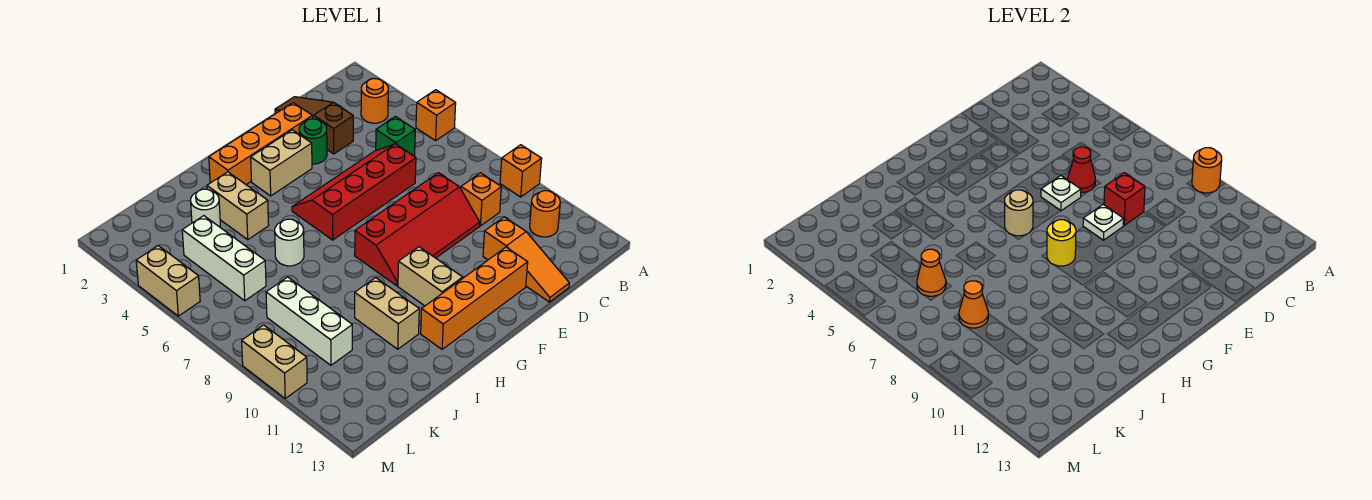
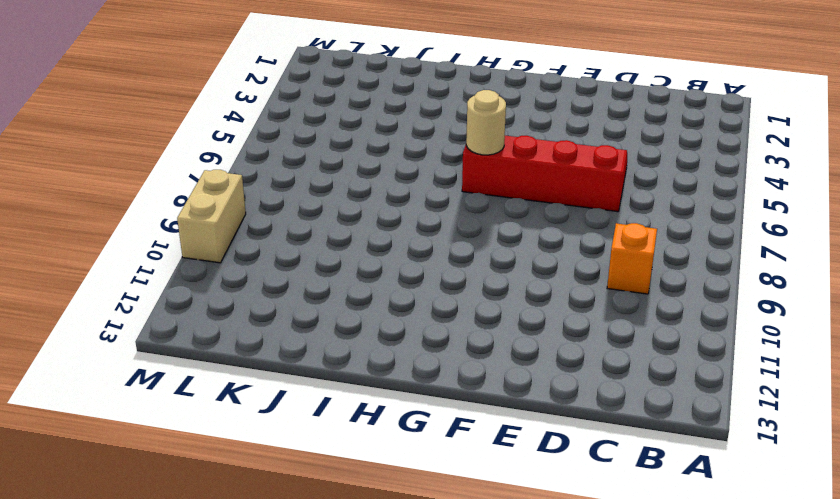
none -> orange 1x1 brick [416,90,456,141]
none -> orange 1x1 brick [500,145,542,197]
none -> orange 1x1 round brick [361,79,388,123]
none -> orange 1x1 round brick [530,191,560,237]

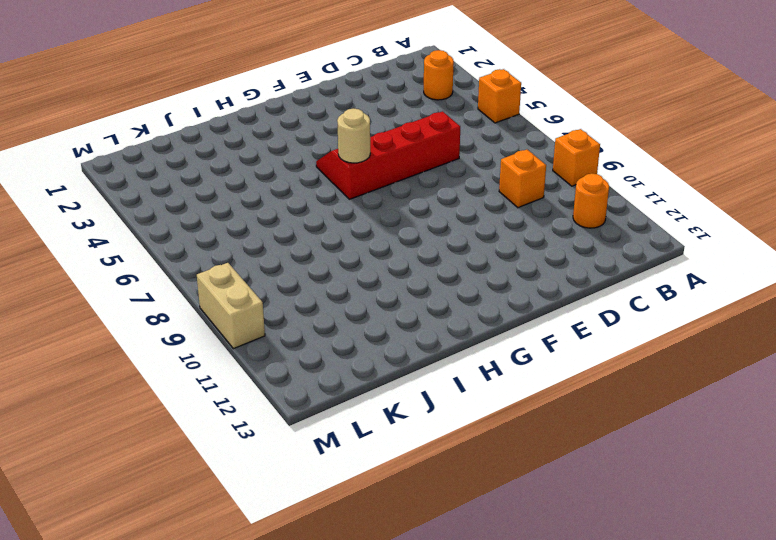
none -> green 1x1 brick [376,117,415,156]
none -> brown 1x3 slope [275,97,353,154]
none -> red 2x4 slope [355,173,480,286]
none -> orange 1x3 slope [483,217,569,302]

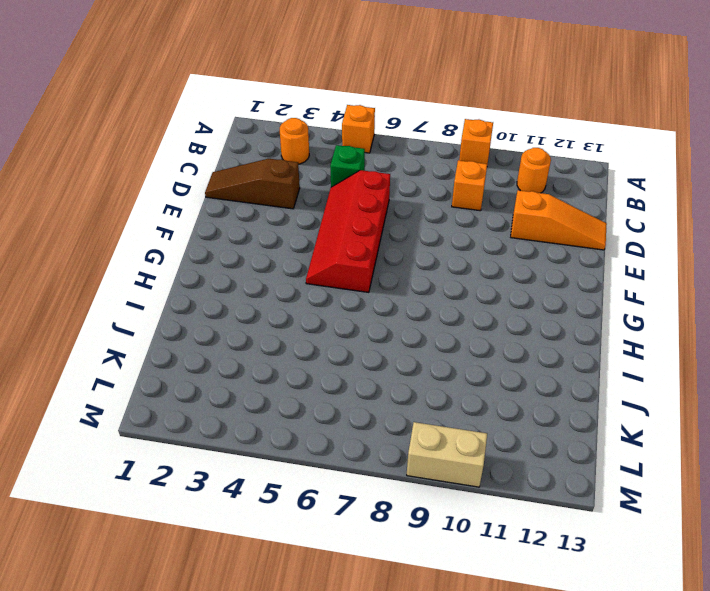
none -> red 2x4 slope [355,173,480,286]
none -> orange 1x4 brick [209,103,312,185]
none -> green 1x1 round brick [299,119,327,164]
none -> orange 1x4 brick [421,247,528,349]

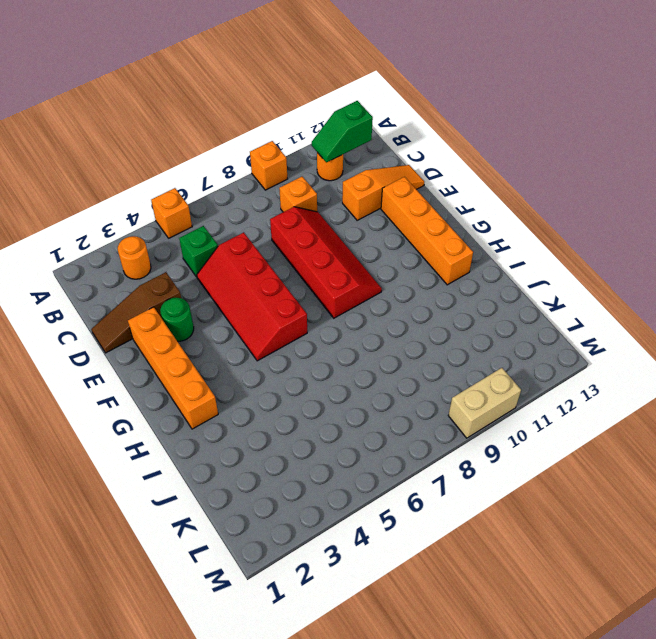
green 1x2 slope [312,101,373,162] -> none
none -> tan 1x2 brick [251,130,312,196]
none -> tan 1x2 brick [398,247,463,306]
none -> tan 1x2 brick [207,172,269,240]
none -> white 1x1 round brick [275,219,304,266]

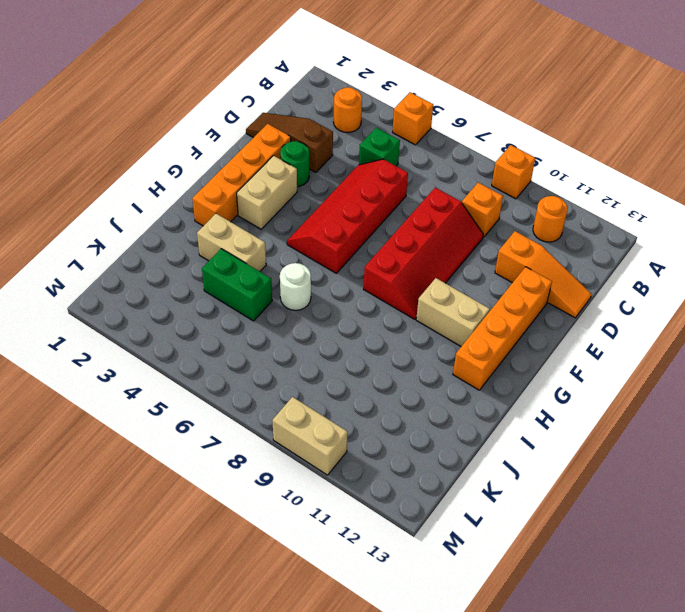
green 1x2 brick [202,249,272,321] -> none
none -> tan 1x2 brick [355,278,419,349]
none -> white 1x1 round brick [191,189,220,227]
none -> white 1x3 brick [182,216,266,301]
none -> white 1x3 brick [266,277,352,365]

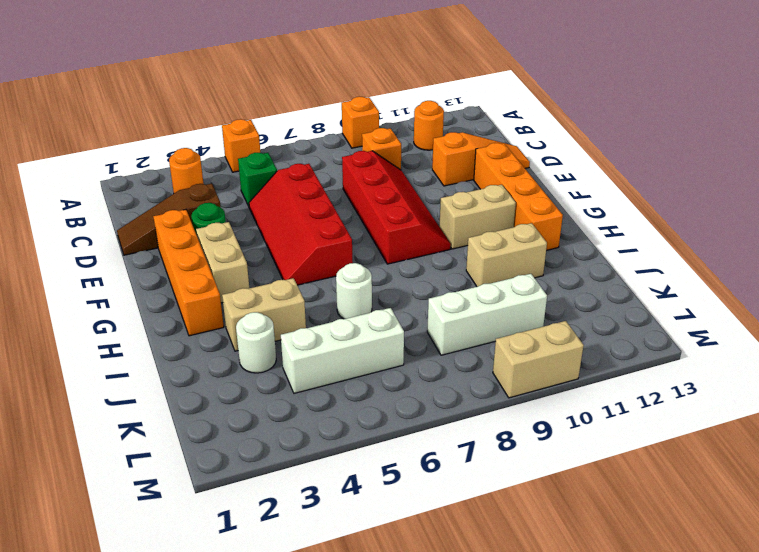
none -> tan 1x2 brick [136,246,200,316]
none -> orange 1x1 round brick [1192,148,1222,193]
none -> red 1x1 cone [1068,147,1095,192]
none -> red 1x1 brick [1104,173,1145,225]

